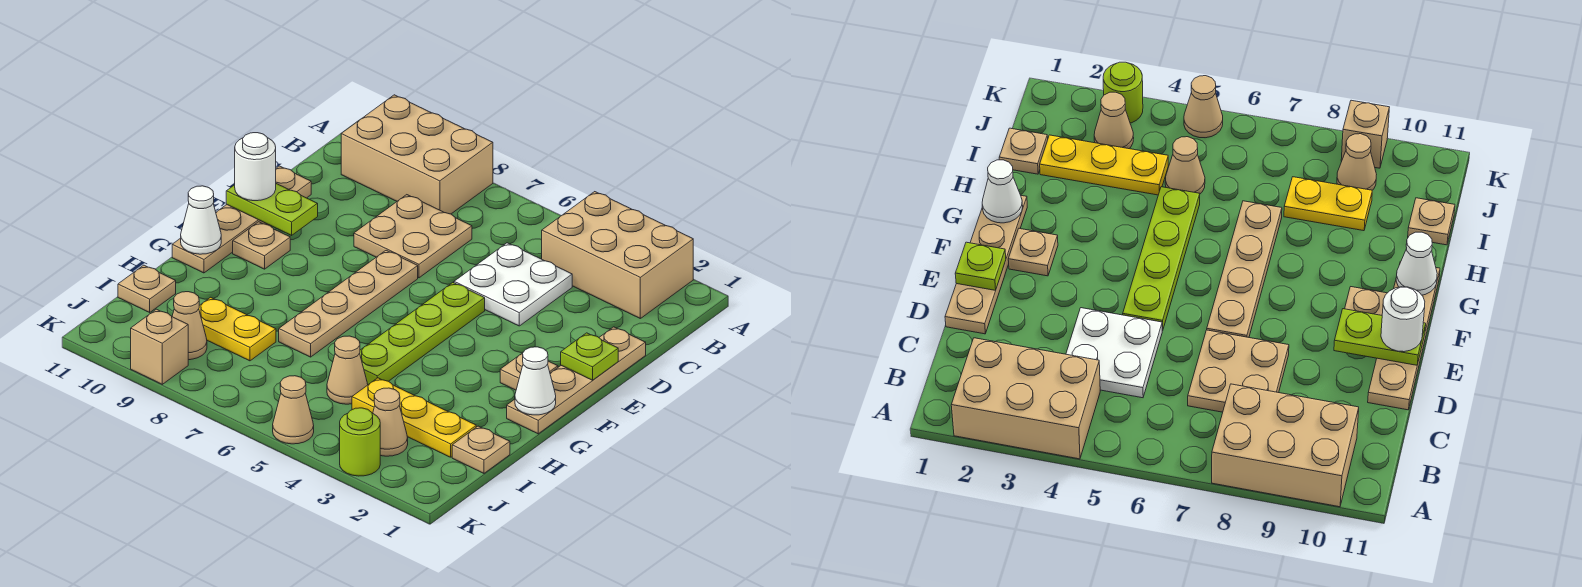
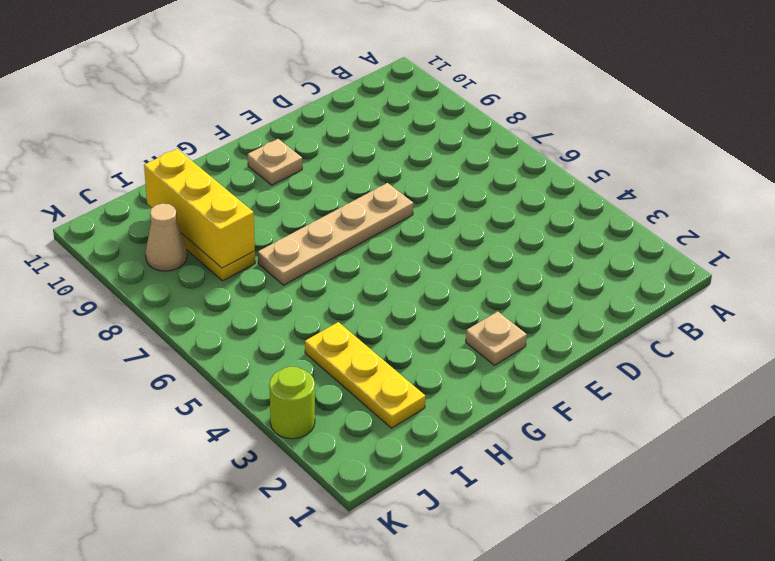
yellow 1x3 brick [144,149,255,268] -> none
none -> tan 2x3 brick [542,192,693,318]
none -> tan 2x3 brick [341,95,493,214]
none -> white 2x2 plate [454,243,572,326]

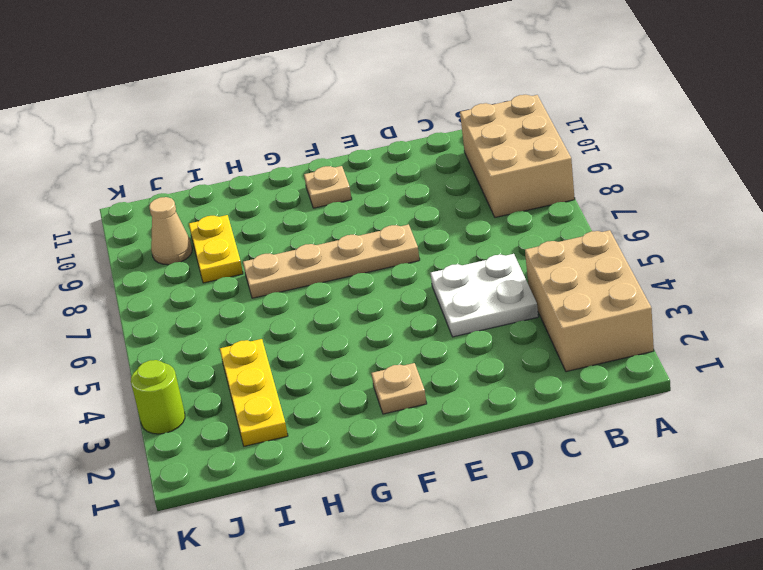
none -> tan 2x2 plate [354,195,472,278]
none -> tan 1x4 plate [507,327,646,434]
none -> tan 1x4 plate [172,166,311,273]

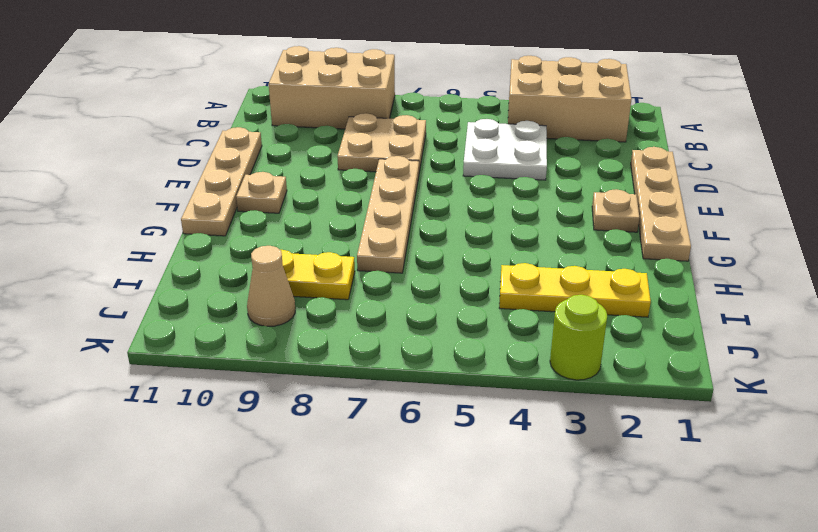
none -> lime 1x4 plate [360,283,485,385]
none -> tan 1x1 plate [452,426,510,473]
none -> tan 1x1 cone [327,336,368,404]

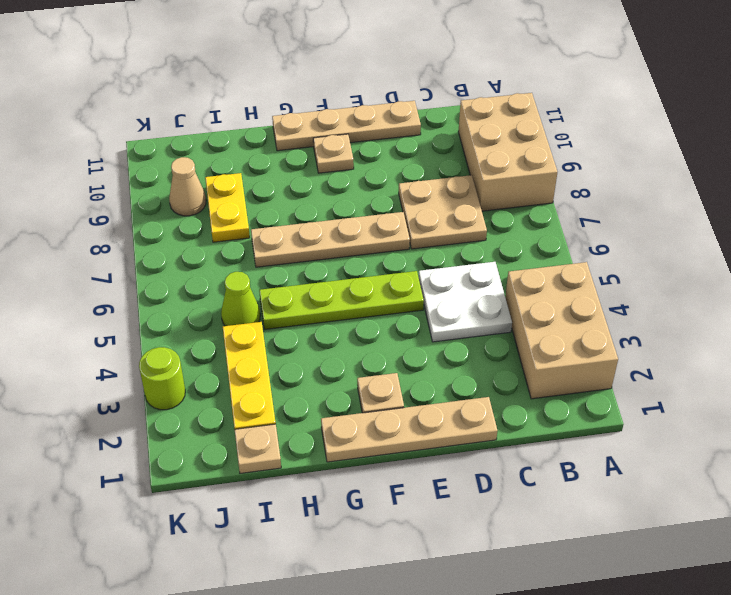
lime 1x1 cone [221,272,260,326] -> tan 1x1 cone [327,336,368,404]
none -> tan 1x1 plate [118,265,176,312]
none -> tan 1x1 cone [373,388,408,456]
none -> tan 1x1 cone [273,376,314,444]

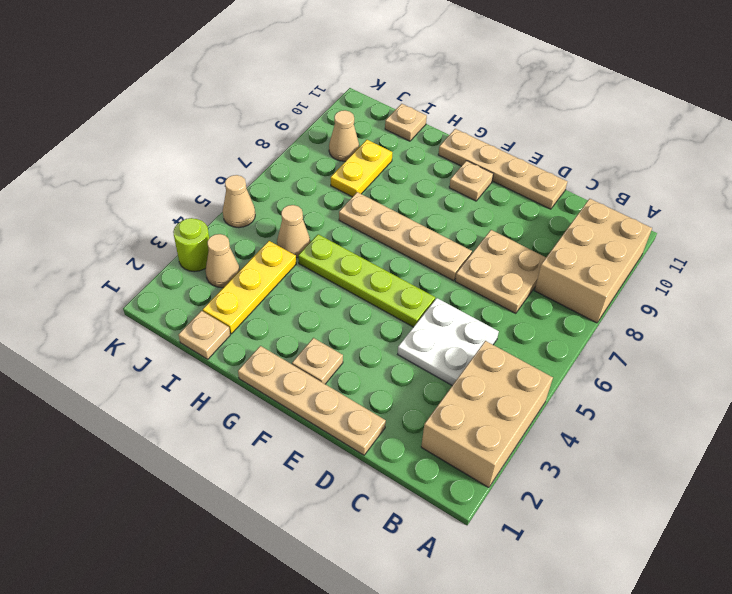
none -> tan 1x1 brick [131,309,188,384]
none -> lime 1x1 plate [561,333,618,380]
none -> lime 1x2 plate [226,184,318,235]

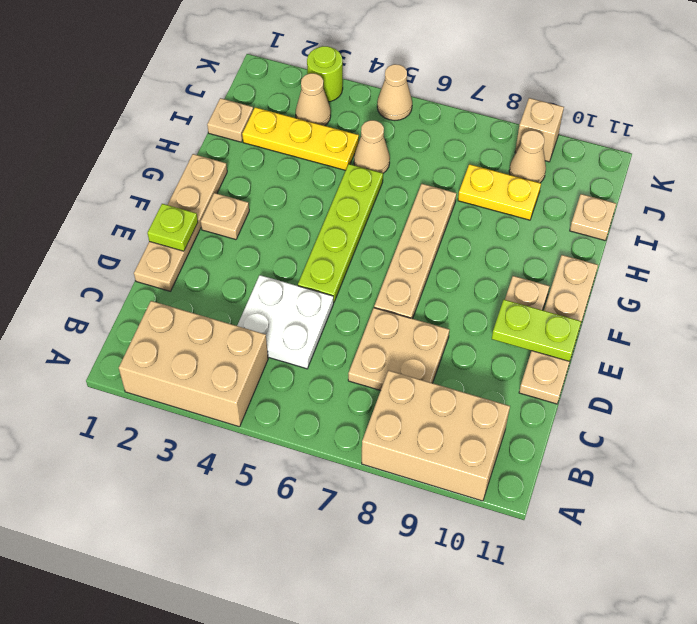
none -> white 1x1 cone [515,347,556,415]
none -> white 1x1 cone [181,186,221,254]
none -> white 1x1 round brick [235,133,276,201]

